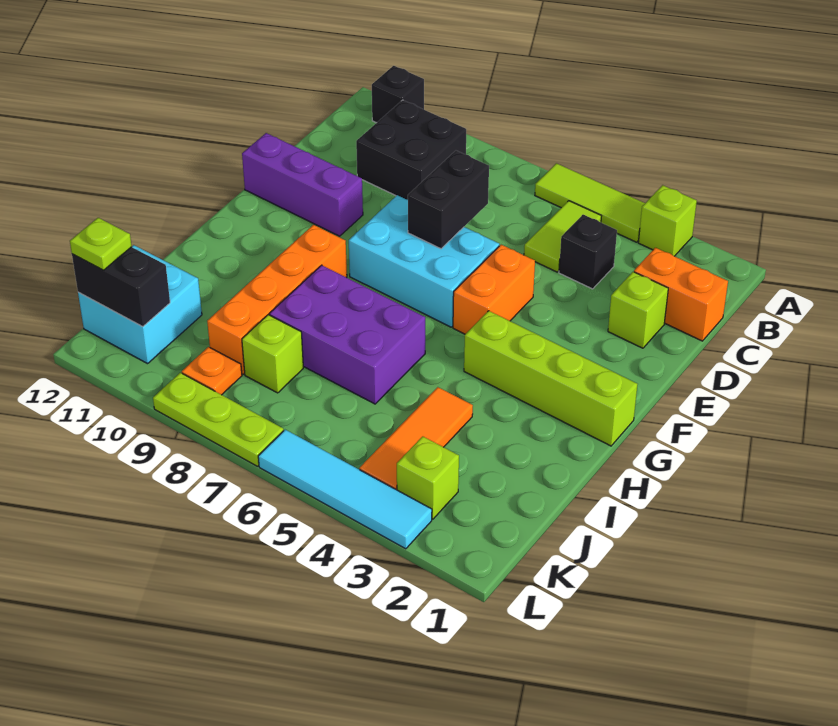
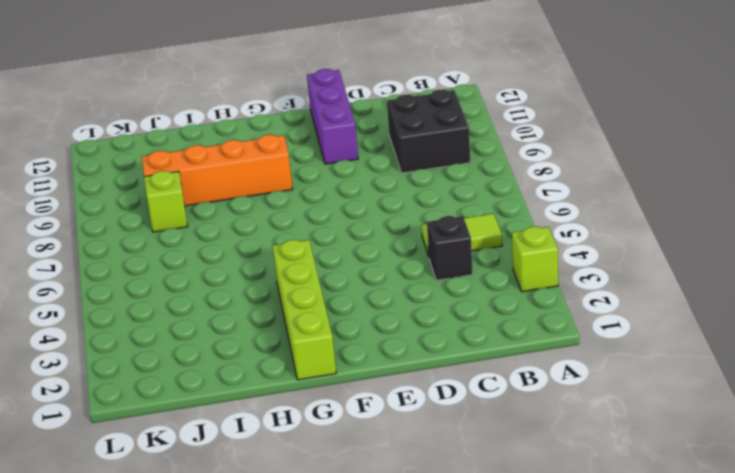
none -> lime 1x3 tile [535,163,645,242]
none -> black 1x1 brick [372,66,424,123]
none -> orange 1x2 brick [634,248,728,341]

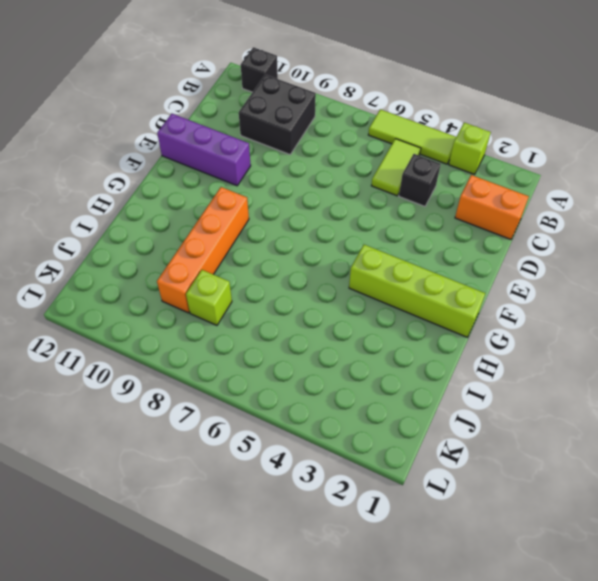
none -> lime 1x1 brick [608,272,668,348]
none -> orange 1x2 brick [453,245,535,334]
none -> cyan 2x3 brick [349,195,499,327]

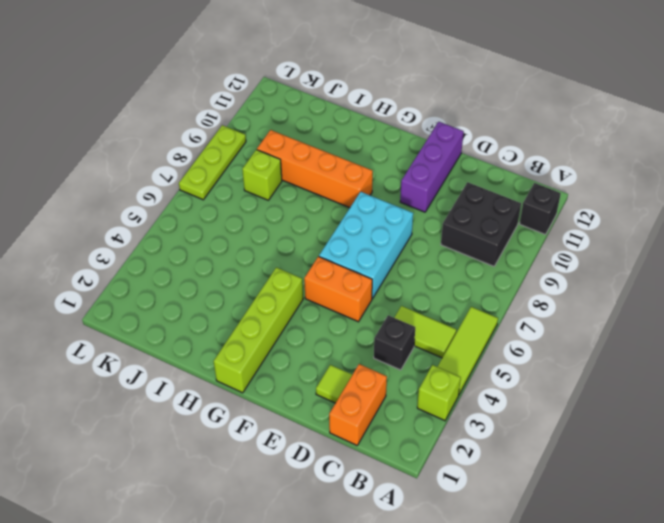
lime 1x1 tile [316,365,352,403] -> lime 1x1 brick [608,272,668,348]
none -> purple 2x3 brick [270,265,425,404]
none -> orange 1x3 tile [359,387,473,490]
none -> cyan 2x2 brick [78,245,202,364]

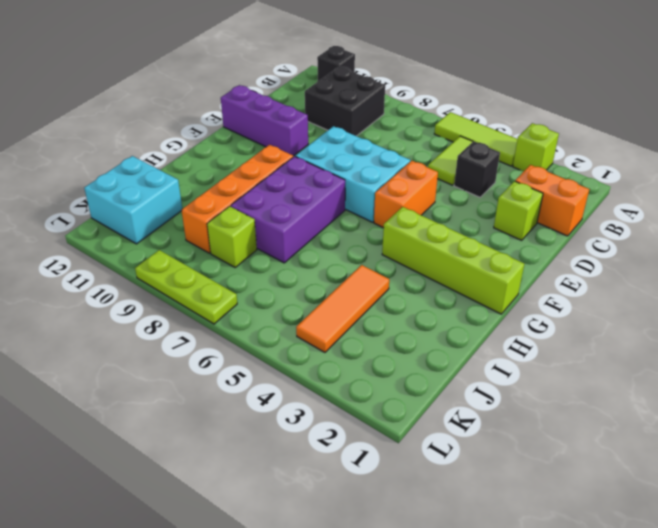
purple 2x3 brick [231,156,345,263] -> purple 2x3 brick turned to [270,265,425,404]
none -> lime 1x1 brick [397,436,459,519]
none -> orange 1x1 plate [182,347,242,395]
none -> cyan 1x4 tile [258,430,432,549]

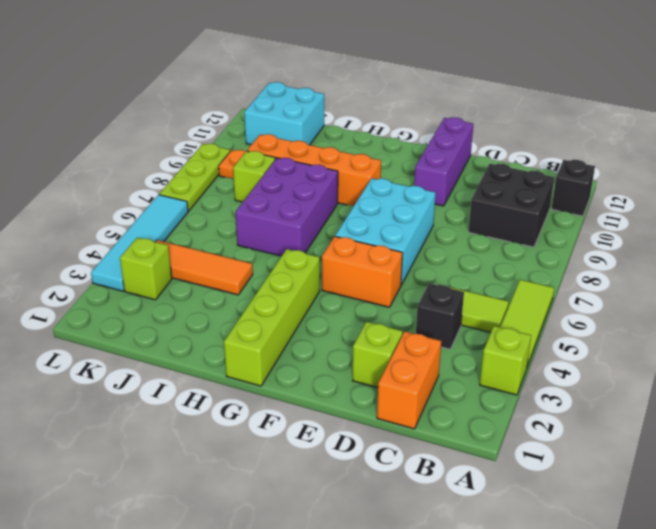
none -> black 1x2 brick [408,151,489,249]
none -> black 1x2 brick [72,247,170,327]
none -> lime 1x1 plate [70,218,132,270]

